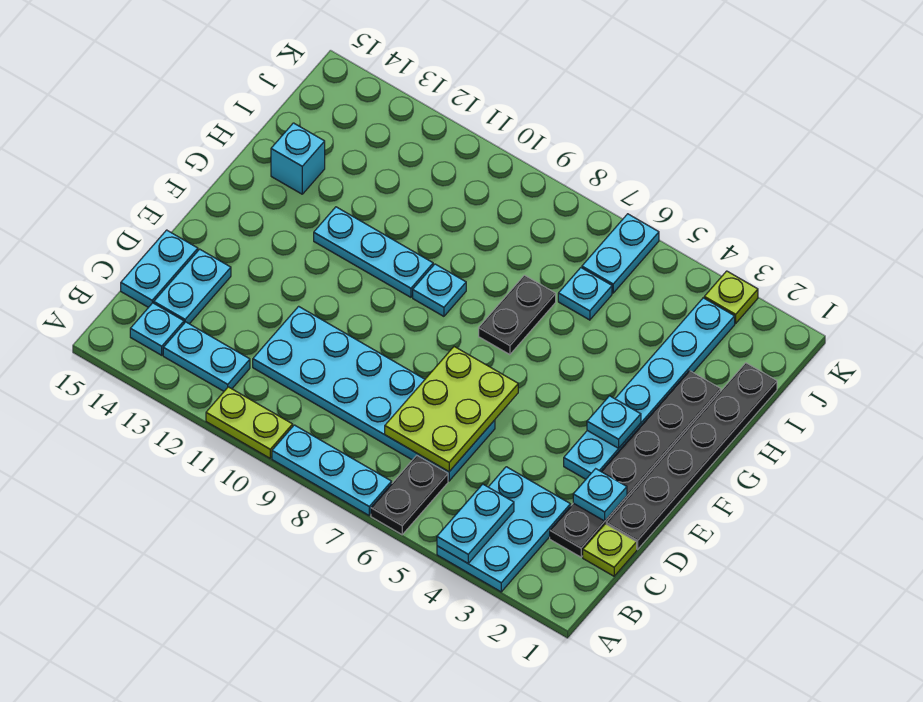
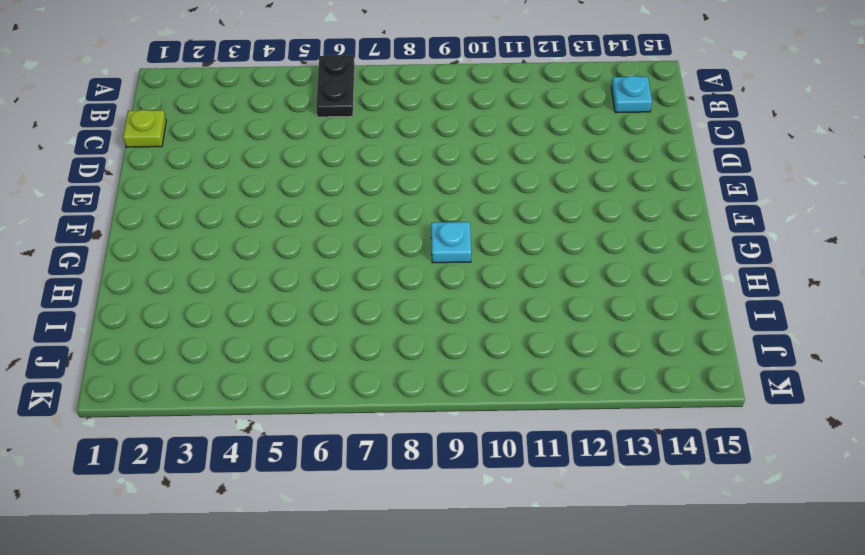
none -> cyan 2x3 plate [437,467,571,592]
none -> cyan 1x3 plate [272,425,392,515]
none -> lime 1x2 plate [206,387,293,458]

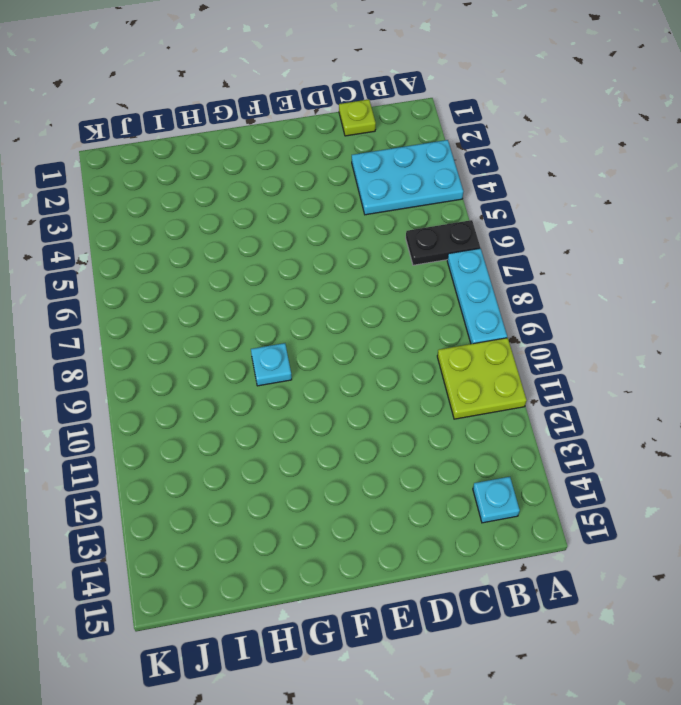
lime 2x2 plate [437,338,527,419] -> lime 1x2 plate [206,387,293,458]
none -> cyan 1x2 plate [163,322,250,391]
none -> black 1x6 plate [550,371,721,557]
none -> cyan 2x6 plate [253,306,495,481]

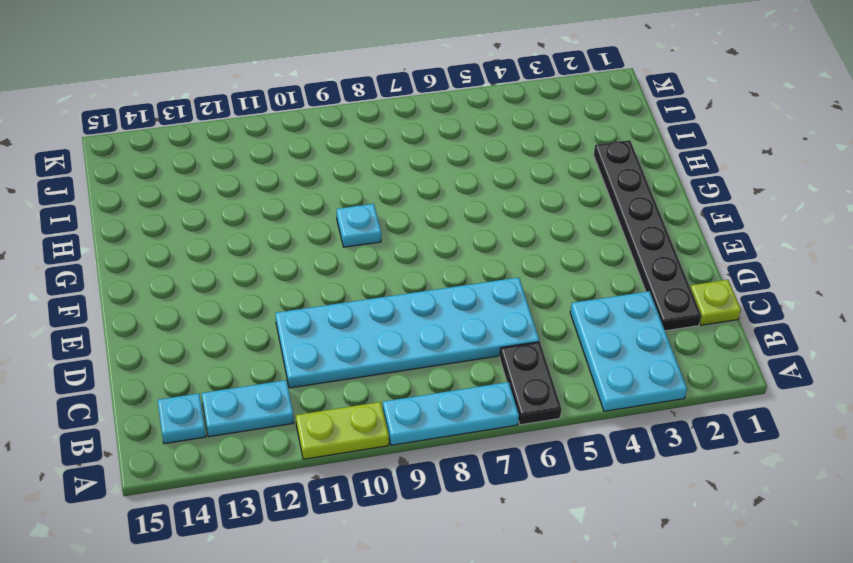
none -> cyan 1x2 plate [154,249,231,324]
none -> cyan 1x2 plate [121,230,198,307]
none -> black 1x6 plate [606,363,777,549]

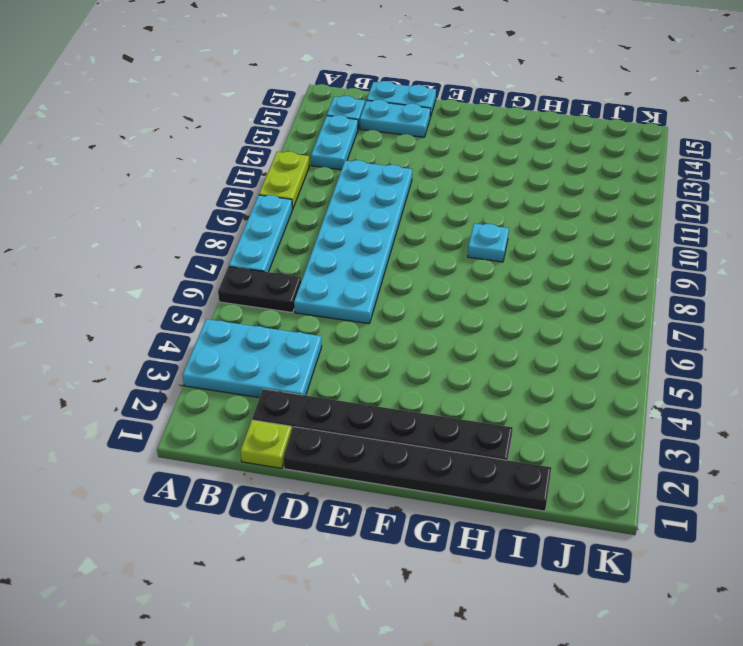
none -> cyan 1x6 plate [564,298,735,479]
none -> black 1x2 plate [479,275,556,355]
none -> cyan 1x3 plate [314,207,433,297]

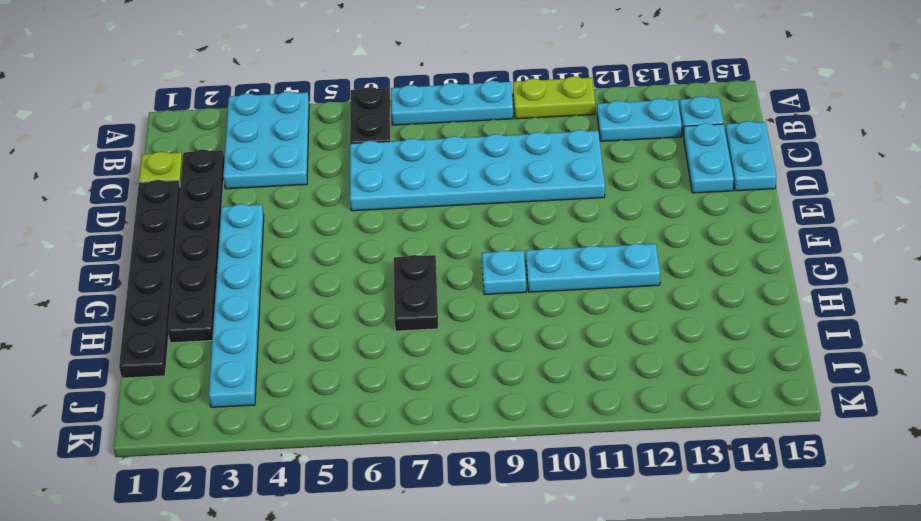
none -> cyan 1x1 brick [271,123,325,194]
none -> cyan 1x1 plate [558,268,612,320]
none -> cyan 1x2 plate [582,214,659,293]

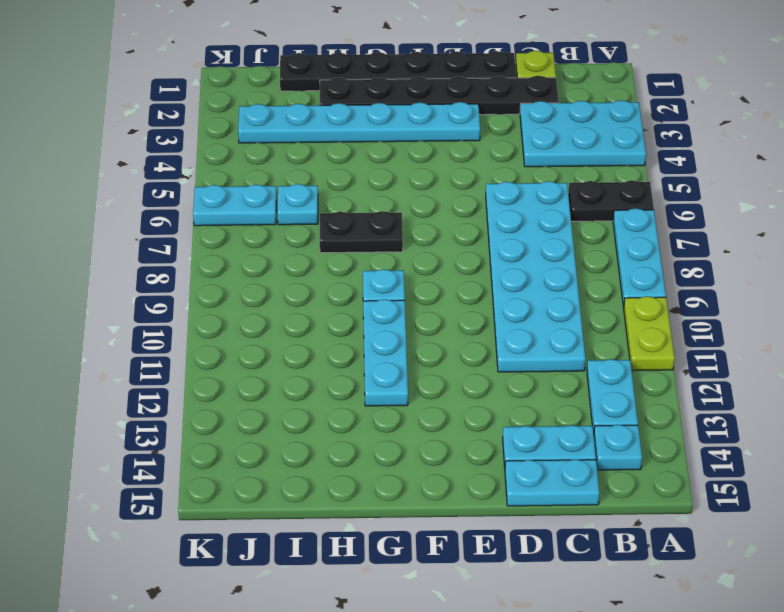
none -> cyan 1x1 brick [271,123,325,194]
none -> lime 1x1 plate [704,271,758,323]
none -> cyan 1x2 plate [437,484,514,563]

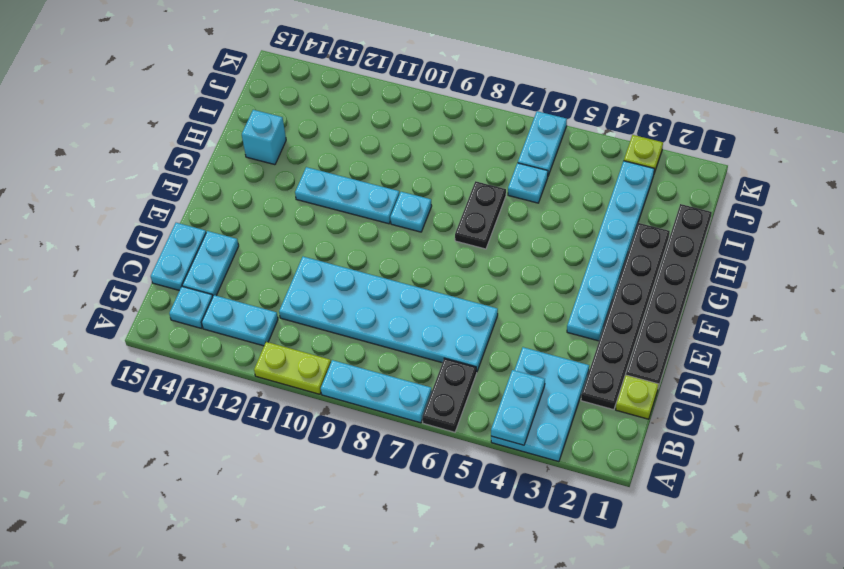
none -> lime 2x3 plate [385,347,518,472]
none -> cyan 1x1 plate [573,469,627,521]
none -> cyan 1x1 plate [587,396,641,448]

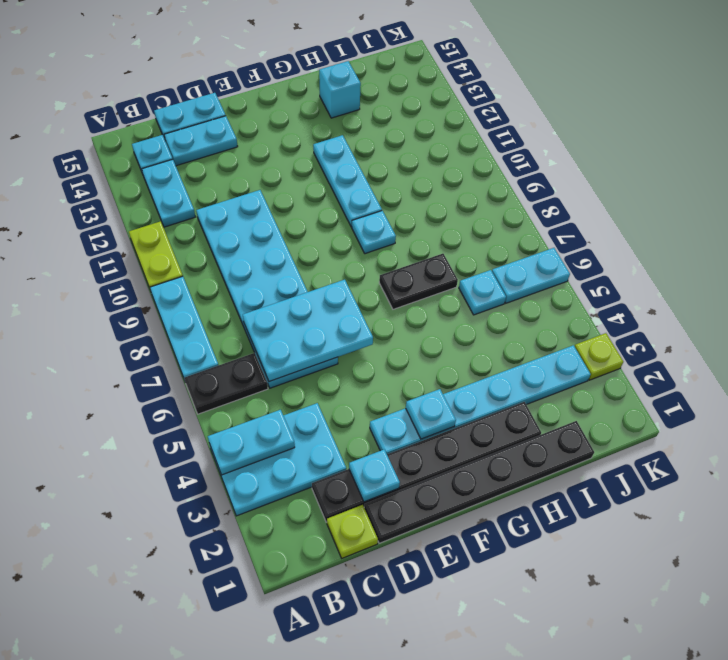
cyan 2x3 plate [243,280,373,382] -> lime 2x3 plate [385,347,518,472]

